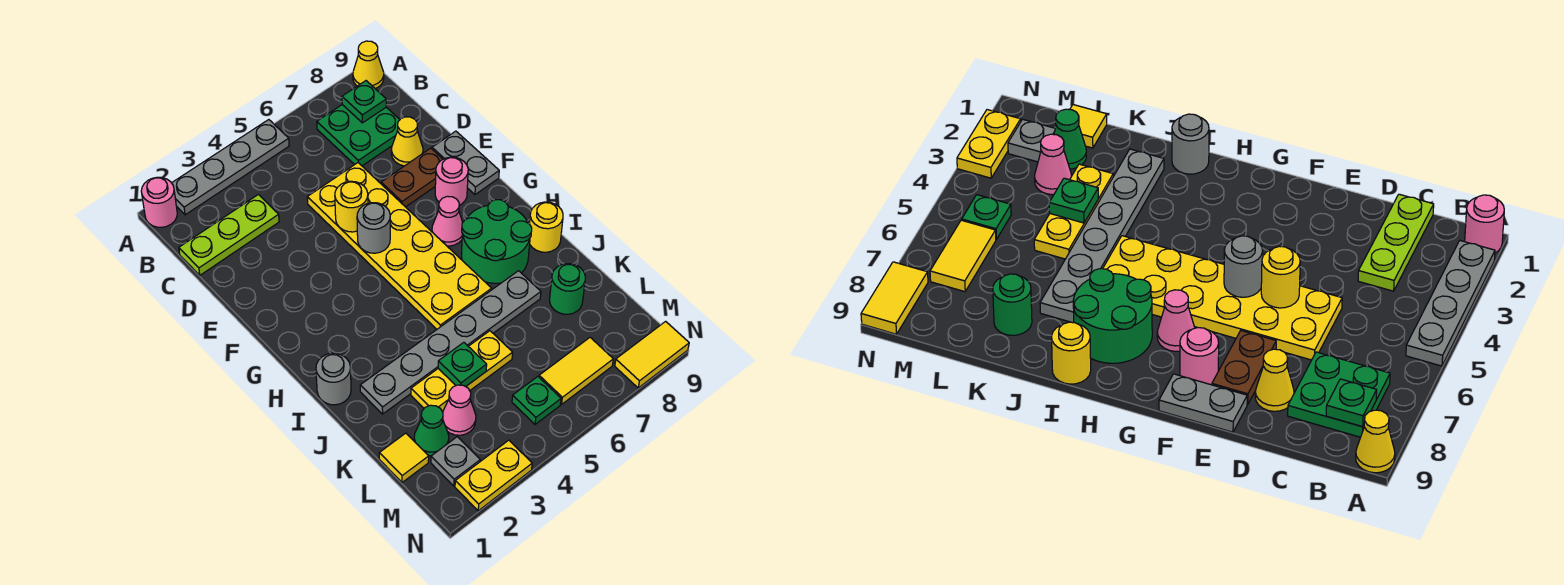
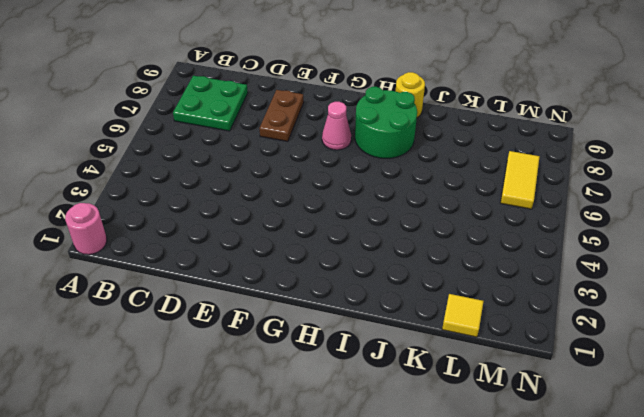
none -> grey 1x4 plate [172,120,289,215]
none -> yellow 1x1 cone [353,41,384,89]
none -> lime 1x3 plate [179,195,279,275]

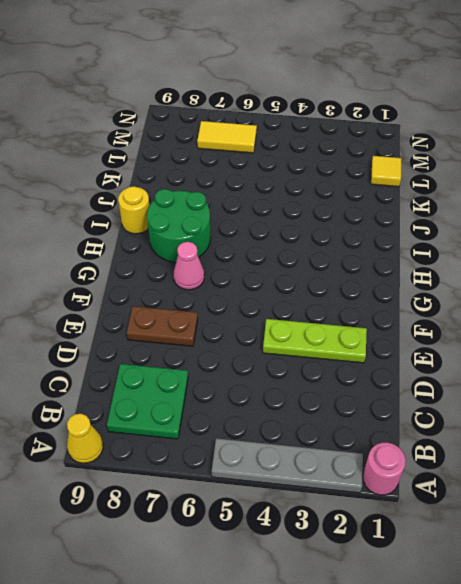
lime 1x3 plate [263,319,367,363] -> lime 1x3 plate moved to [179,195,279,275]
none -> yellow 2x6 plate [307,163,492,329]
none -> yellow 1x1 cone [391,117,423,166]
none -> grey 1x2 plate [432,131,499,195]

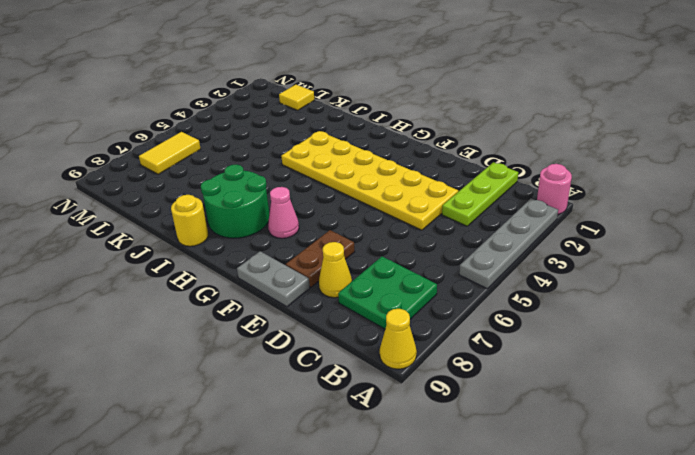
yellow 2x6 plate [281,131,458,230] -> yellow 2x6 plate moved to [307,163,492,329]
none -> pink 1x1 round brick [435,157,468,205]
none -> grey 1x1 round brick [316,353,351,405]
none -> grey 1x6 plate [360,271,541,414]

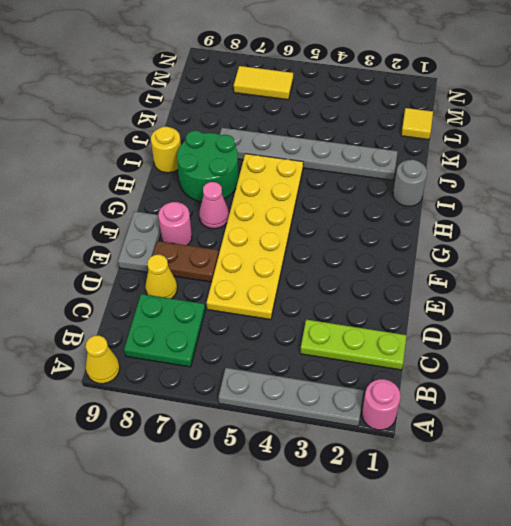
none -> yellow 1x3 plate [411,331,513,411]
none -> green 1x1 round brick [550,264,585,314]
none -> green 1x1 cone [414,405,449,456]

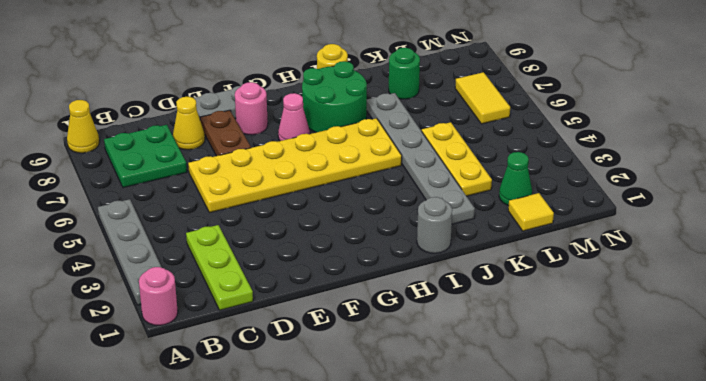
none -> pink 1x1 cone [443,385,476,435]
none -> grey 1x1 plate [431,437,480,486]
none -> green 1x1 plate [512,377,561,424]

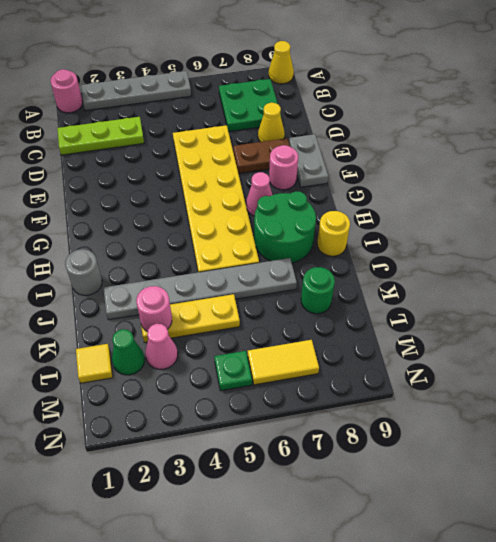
pink 1x1 round brick [136,286,172,332] -> none
none -> grey 1x1 plate [431,437,480,486]
none -> yellow 1x2 plate [455,440,532,511]
none -> yellow 1x2 tile [615,321,689,388]

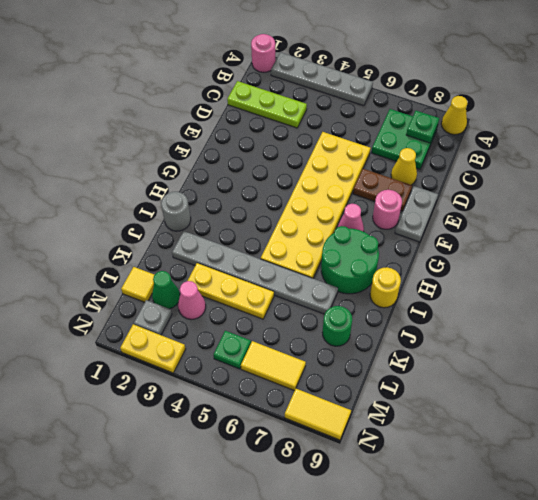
none -> yellow 1x1 round brick [335,181,368,232]
none -> grey 1x1 round brick [357,203,390,253]
none -> green 1x1 plate [438,342,487,387]

